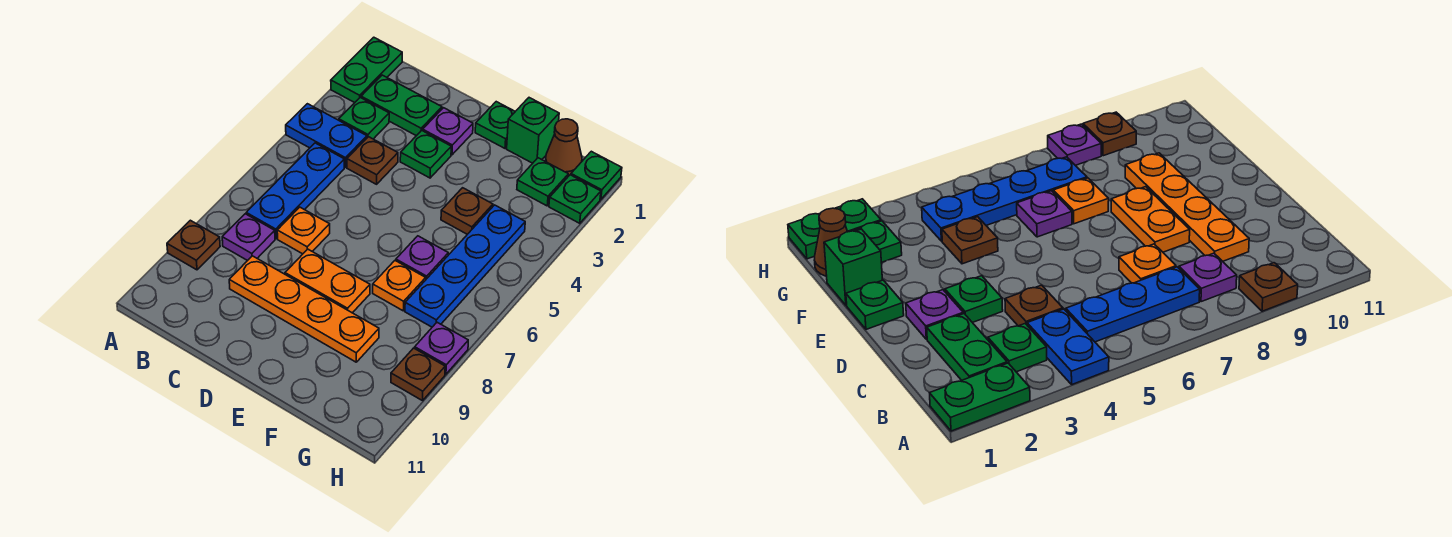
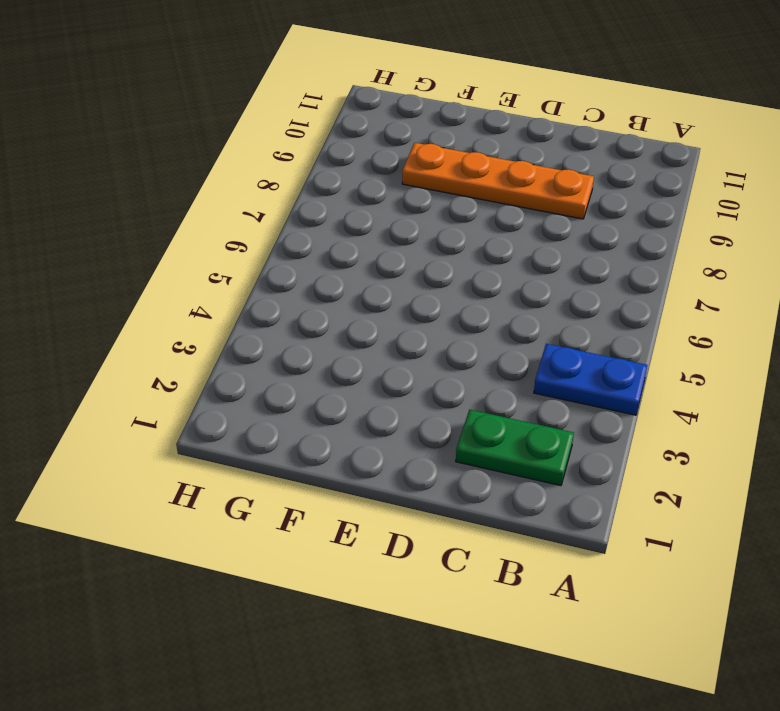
none -> green 1x2 plate [331,37,402,103]
none -> brown 1x1 plate [167,220,220,270]
none -> green 1x1 plate [339,98,389,139]

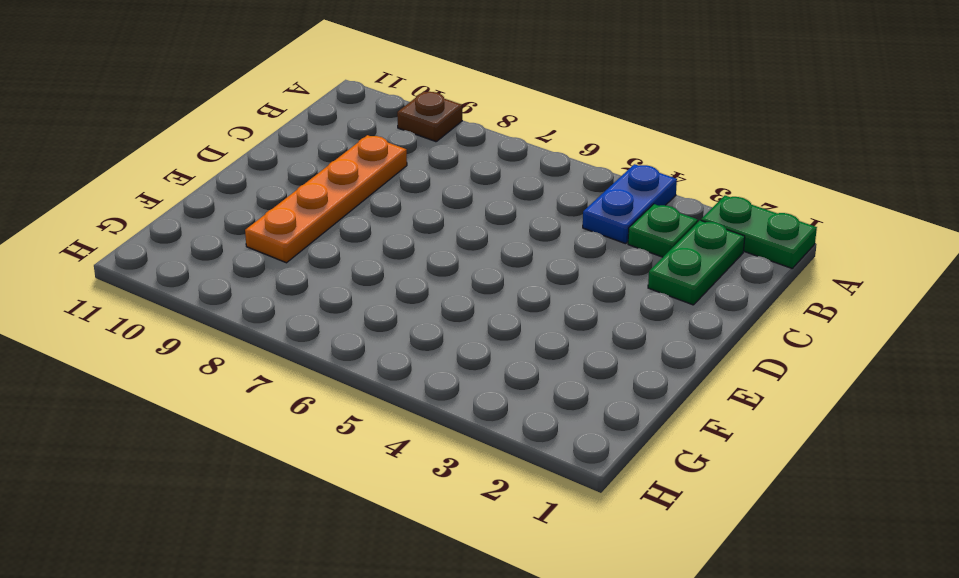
none -> blue 1x3 plate [246,143,344,239]
none -> purple 1x1 plate [222,214,275,261]
none -> brown 1x1 plate [347,137,398,184]

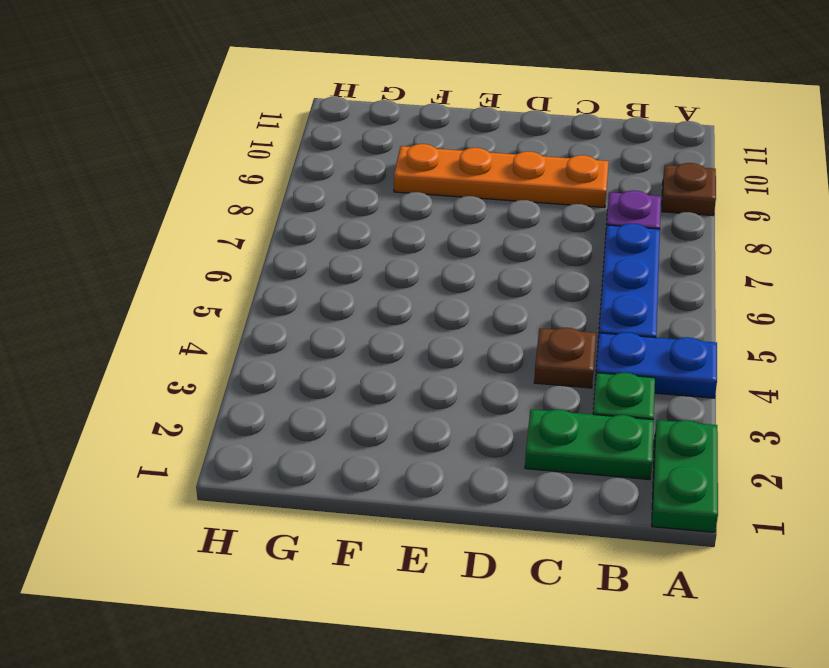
none -> orange 1x1 plate [277,207,330,254]
none -> purple 1x1 plate [423,108,473,155]
none -> green 1x1 plate [400,130,451,178]

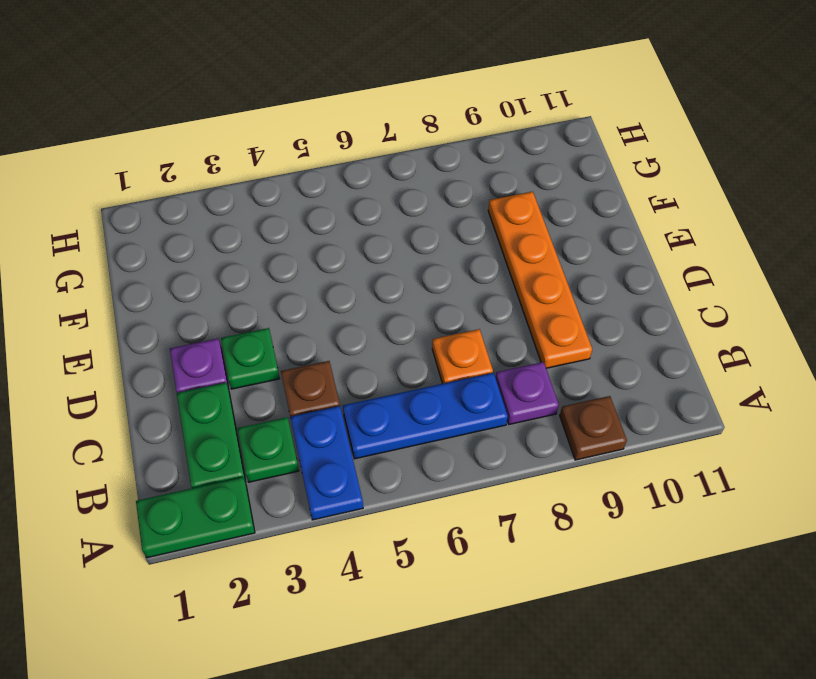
none -> orange 1x2 plate [285,249,370,313]
none -> green 1x1 plate [475,102,515,148]
none -> green 1x1 brick [507,98,559,163]

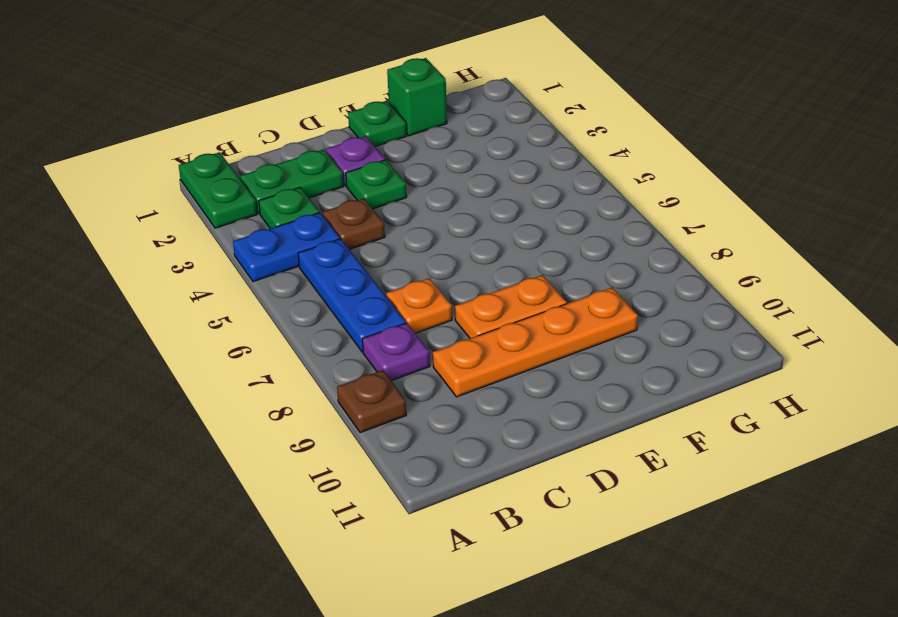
none -> brown 1x1 plate [441,188,493,234]
none -> purple 1x1 plate [396,236,448,279]
none -> orange 1x1 plate [373,261,426,311]

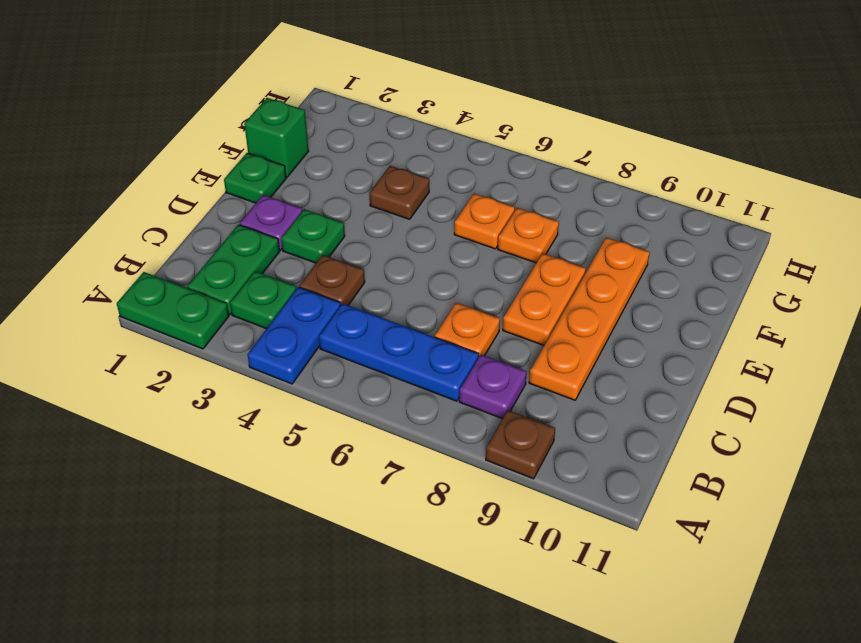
orange 1x1 plate [454,194,515,249] -> purple 1x1 plate [396,236,448,279]
none -> brown 1x1 cone [545,119,582,176]
none -> green 1x1 plate [517,158,568,206]
none -> blue 1x4 plate [405,205,525,327]

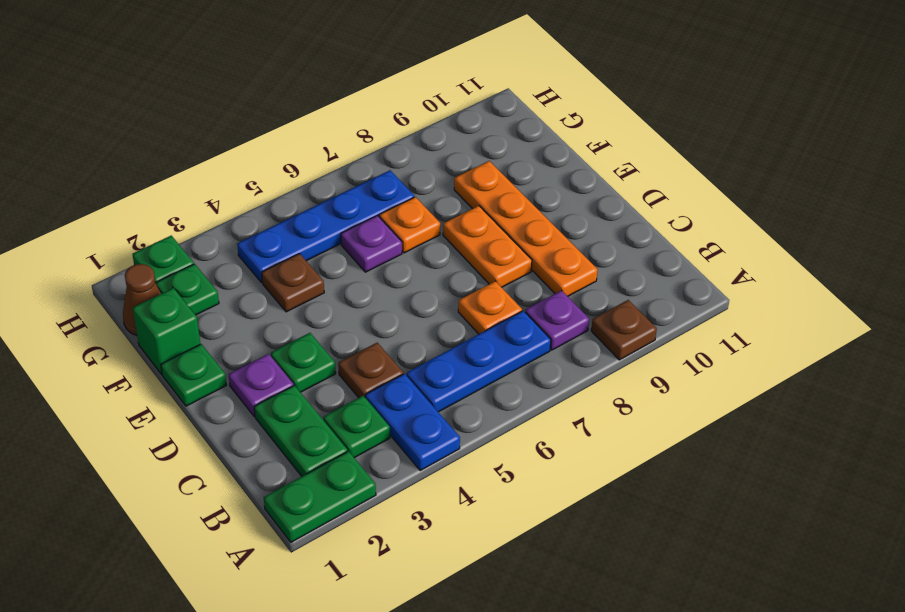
none -> green 1x1 plate [571,151,622,199]
none -> purple 1x1 plate [415,322,468,374]
none -> brown 1x1 plate [391,348,445,401]

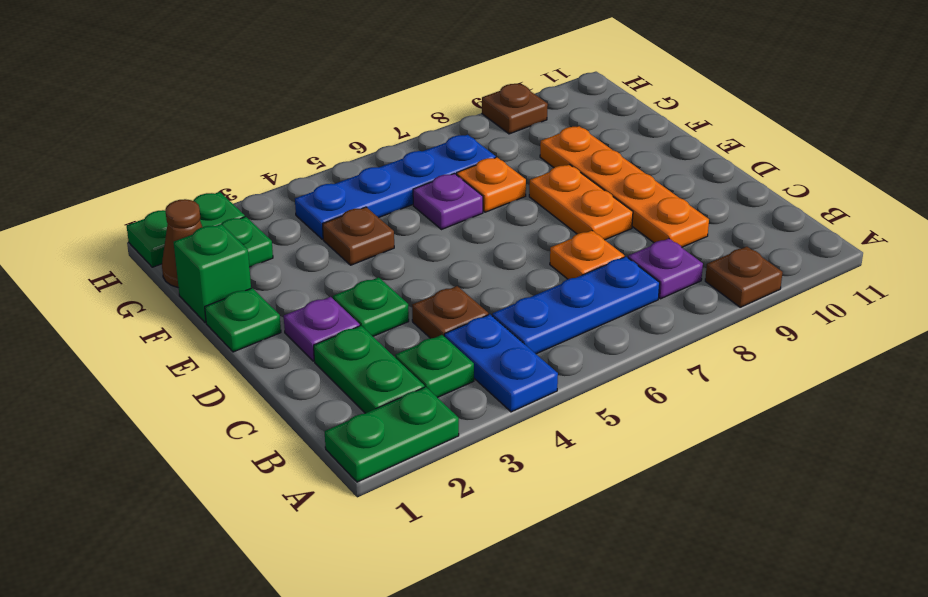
none -> purple 1x1 plate [415,322,468,374]

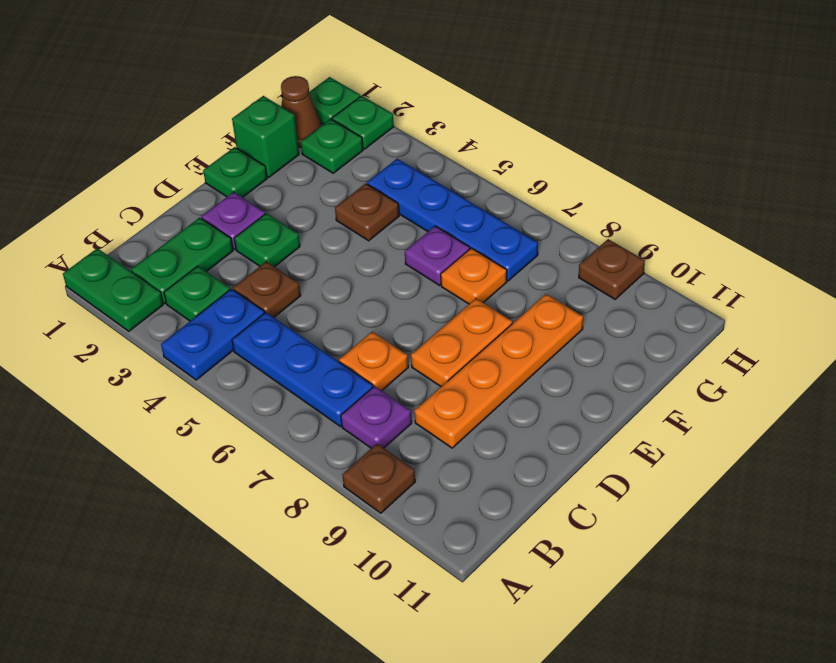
none -> purple 1x1 plate [415,322,468,374]

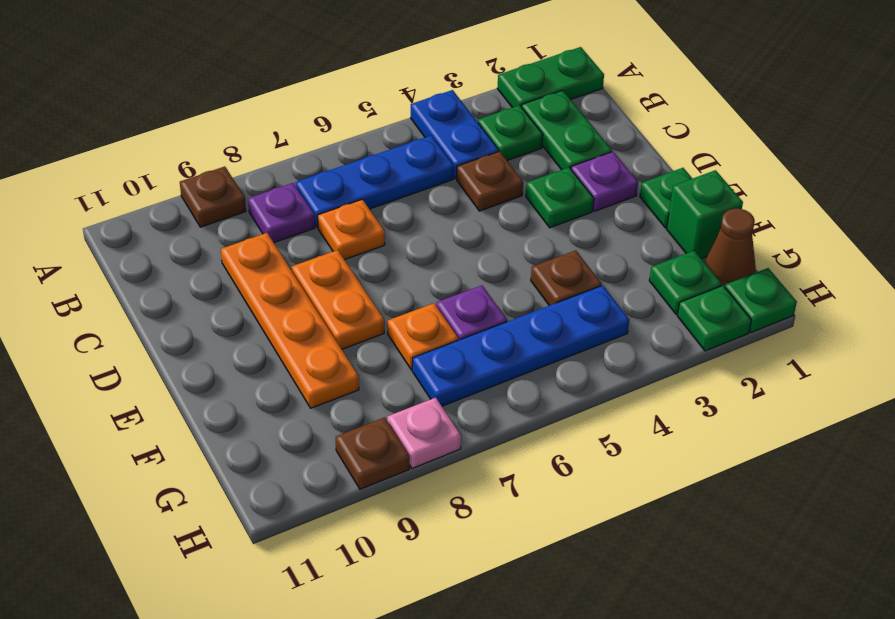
pink 1x1 plate [387,398,461,468] -> purple 1x1 plate [415,322,468,374]

